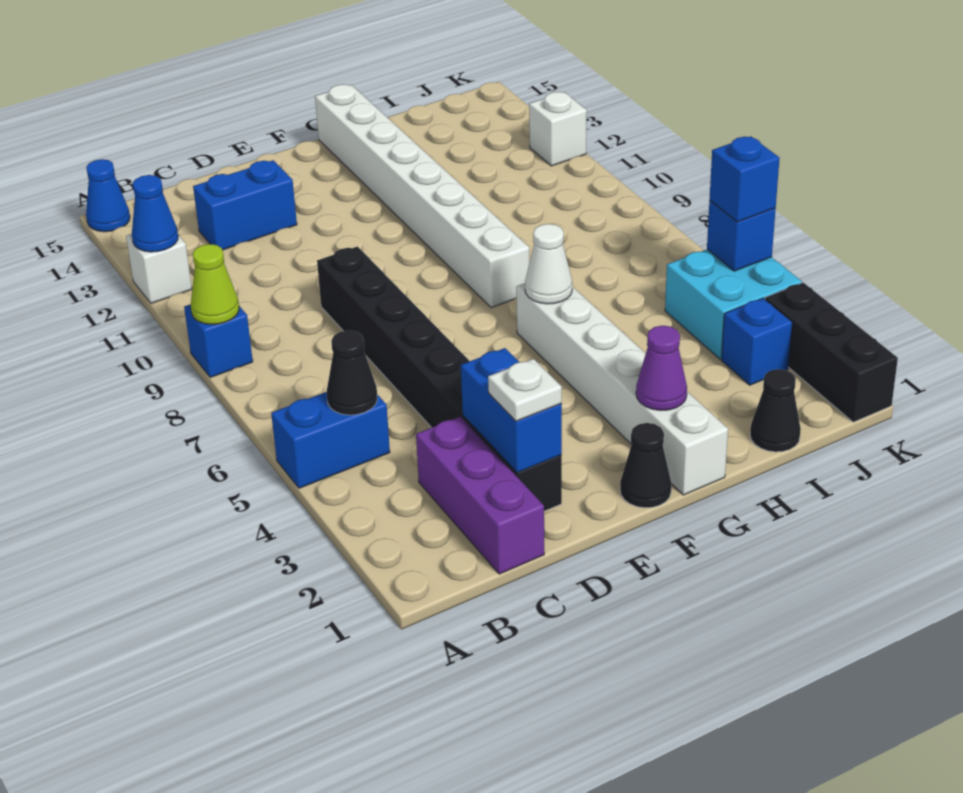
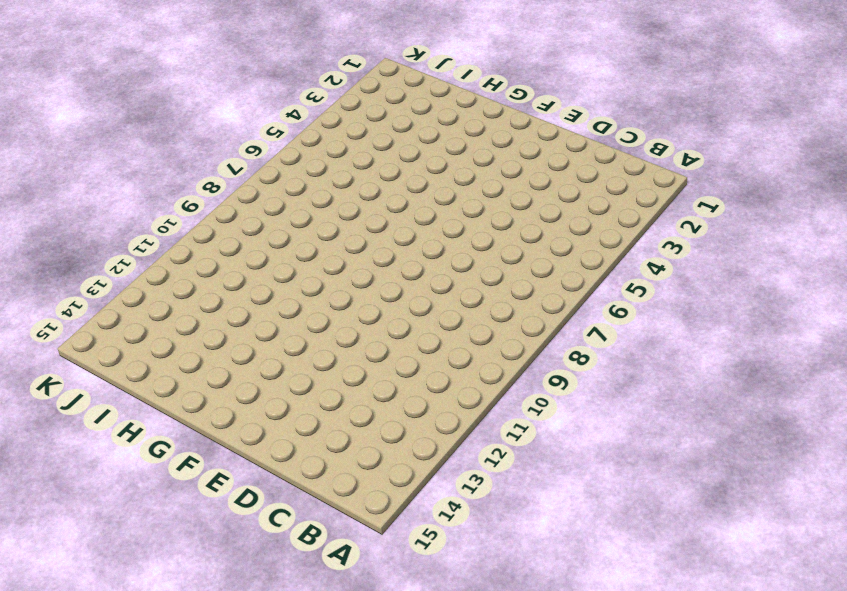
none -> blue 1x2 brick [271,392,390,488]
none -> blue 1x1 brick [184,304,253,378]
none -> white 1x1 brick [126,234,192,303]

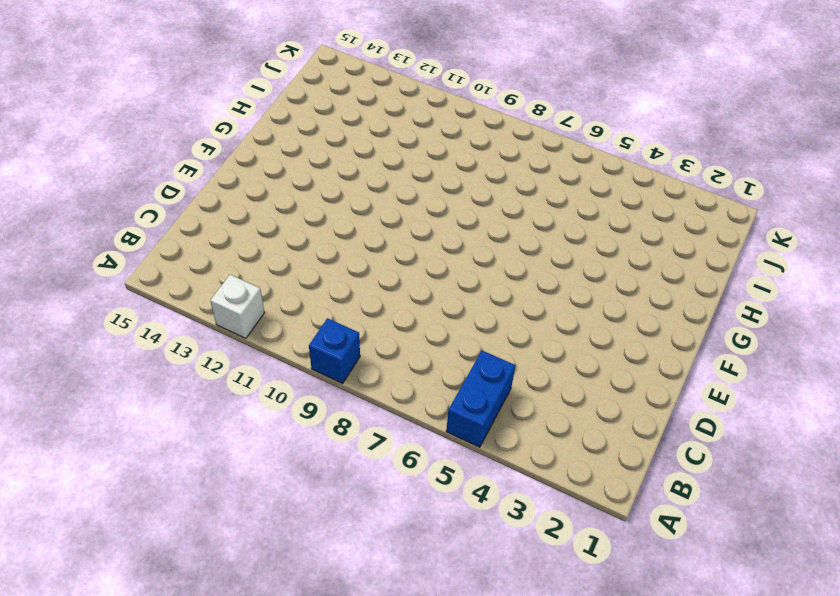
none -> blue 1x1 cone [86,159,130,232]
none -> purple 1x3 brick [416,417,544,574]
none -> blue 1x2 brick [193,160,297,250]

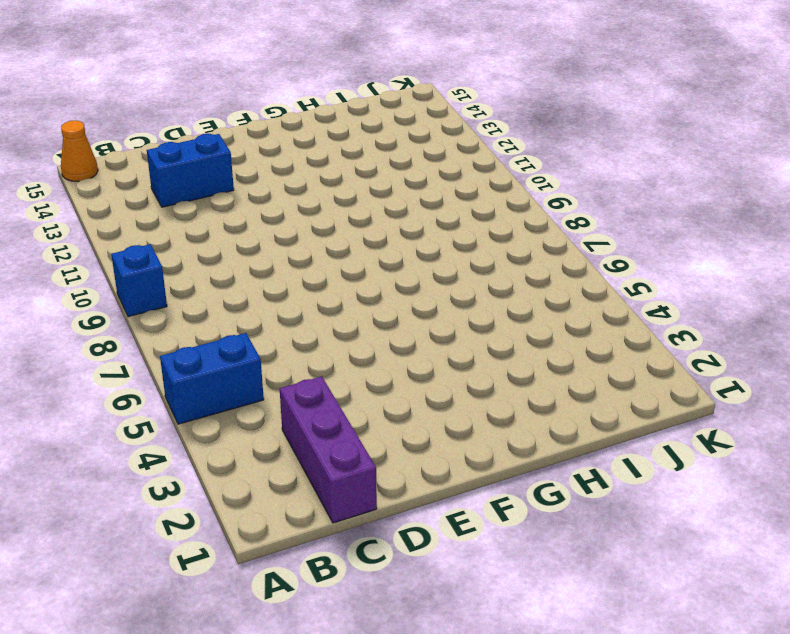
orange 1x1 cone [61,120,98,181] -> blue 1x1 cone [86,159,130,232]
none -> white 1x1 brick [126,234,192,303]
none -> black 1x8 brick [317,247,562,511]
none -> black 1x1 cone [620,423,671,508]

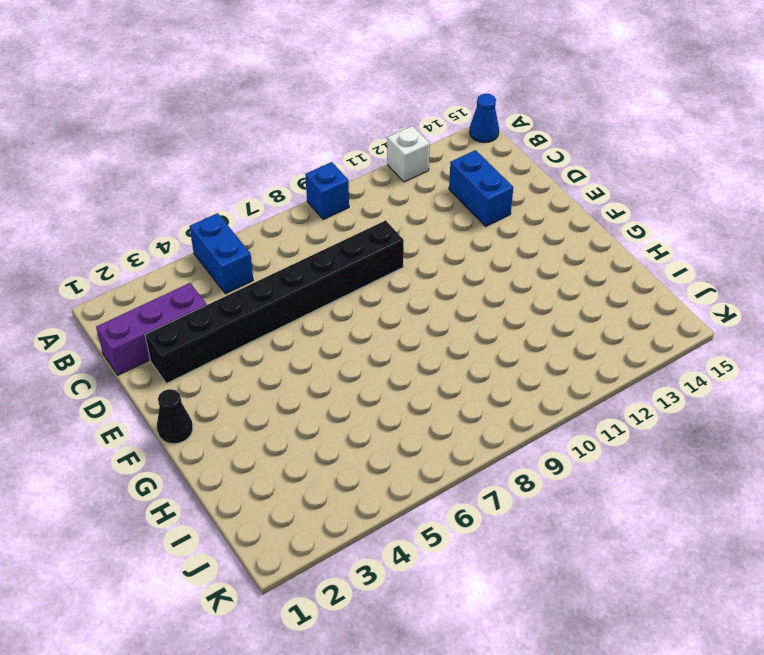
none -> white 1x6 brick [516,283,728,495]
none -> white 1x8 brick [315,84,529,308]
none -> black 1x1 cone [750,369,801,452]

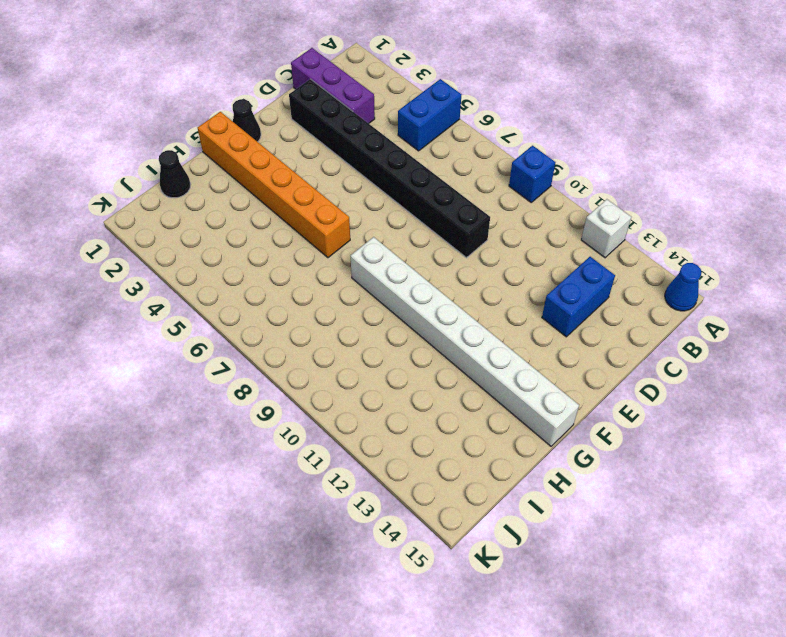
orange 1x6 brick [198,112,350,258] -> white 1x6 brick [516,283,728,495]
none -> blue 1x1 brick [722,298,792,385]
none -> cyan 2x2 brick [665,249,802,359]
none -> black 1x3 brick [765,283,898,422]

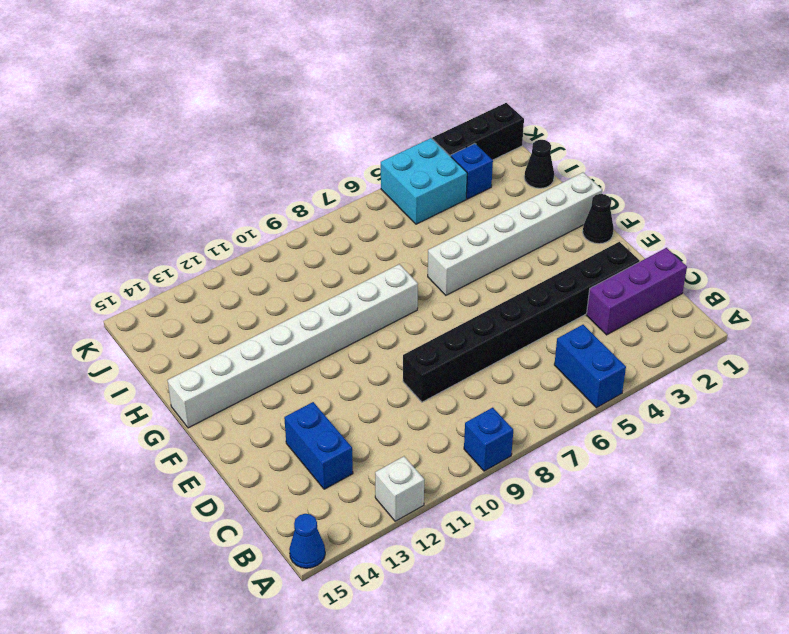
none -> white 1x1 brick [529,92,587,166]
none -> lime 1x1 cone [191,244,239,324]
none -> blue 1x1 cone [132,175,178,252]

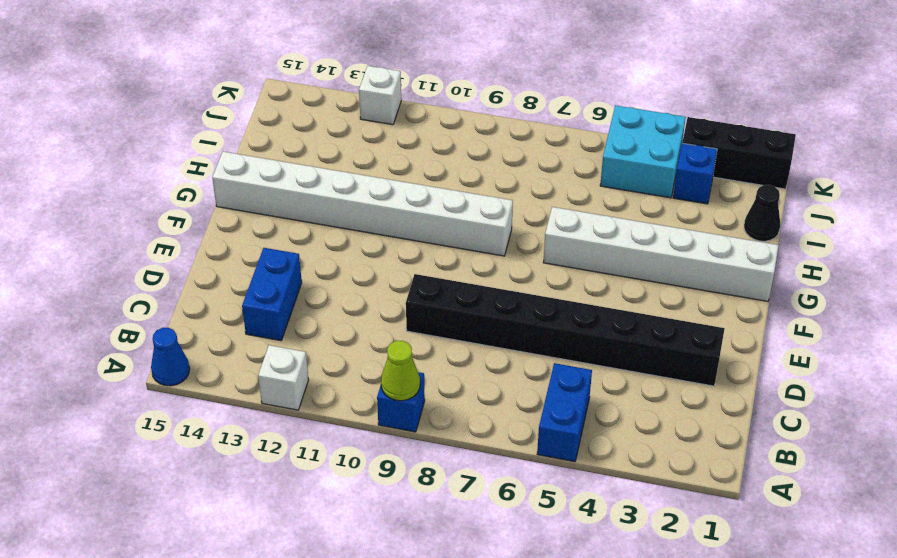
none -> purple 1x3 brick [416,417,544,574]
none -> black 1x1 cone [620,423,671,508]
none -> blue 1x1 cone [132,175,178,252]

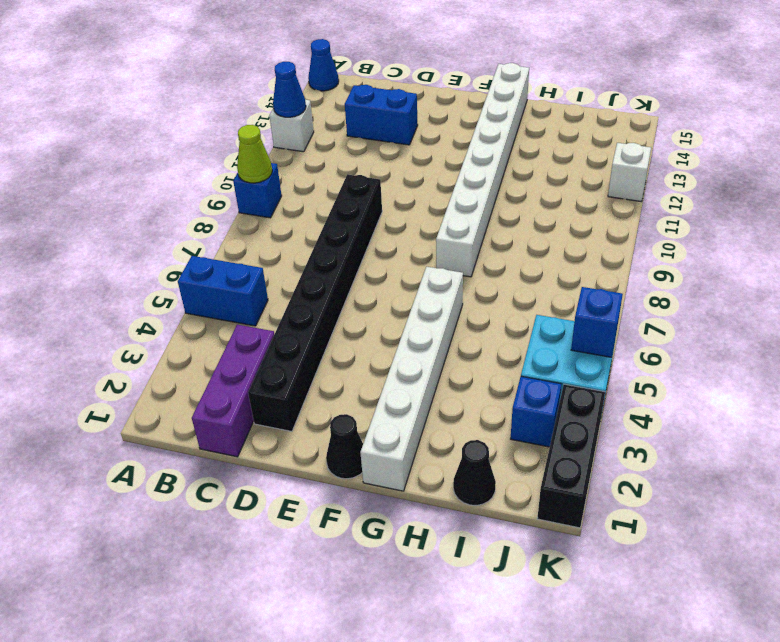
none -> black 1x1 cone [327,330,377,415]
none -> blue 1x2 brick [461,348,562,473]
none -> purple 1x1 cone [636,326,687,410]

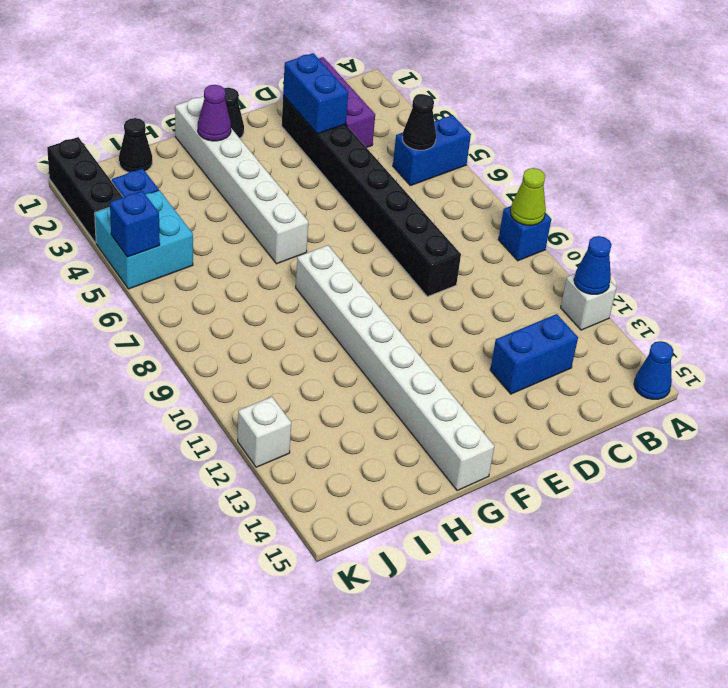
none -> white 1x1 cone [525,224,572,304]
none -> white 1x1 plate [488,359,562,421]
none -> blue 1x1 brick [709,136,780,222]

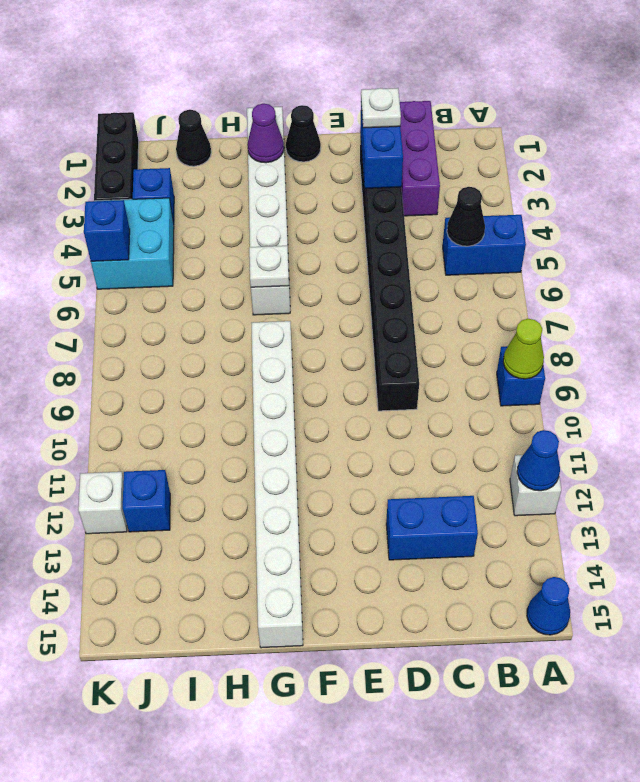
white 1x1 plate [249,246,289,287] -> white 1x1 cone [525,224,572,304]
blue 1x1 brick [123,470,170,532] -> blue 1x1 brick moved to [709,136,780,222]

